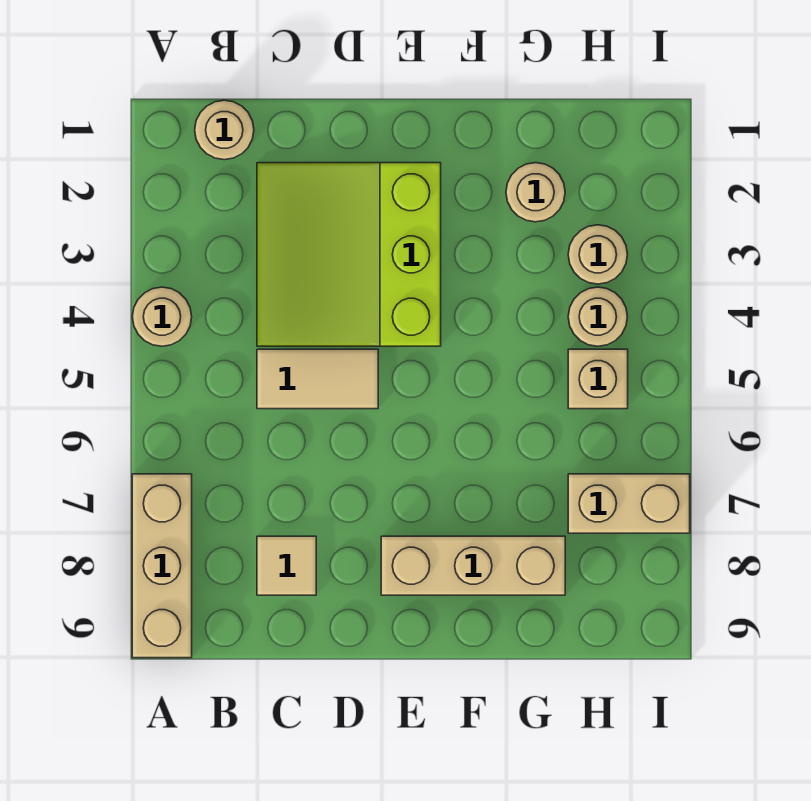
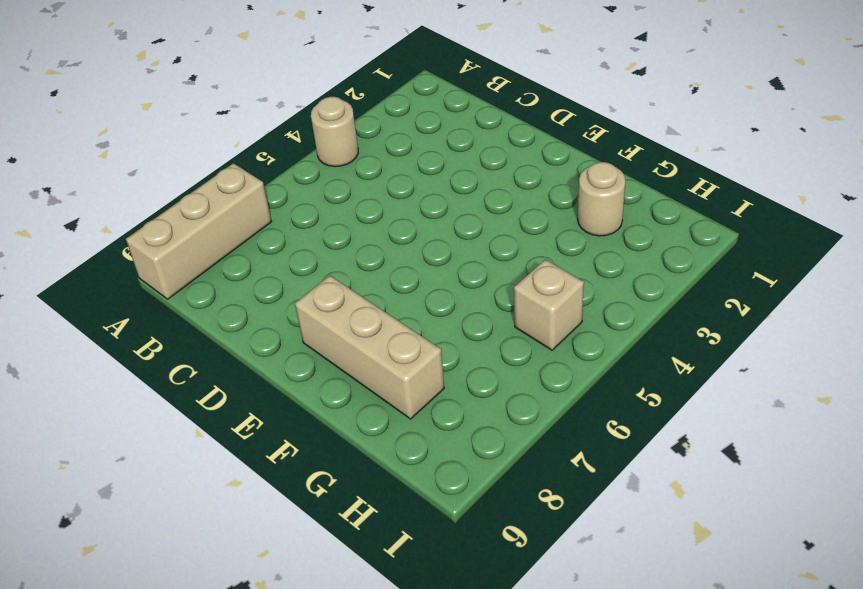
none -> tan 1x1 round brick [195,100,254,160]
none -> lime 3x3 slope [257,163,441,346]
none -> tan 1x2 tile [257,349,378,409]

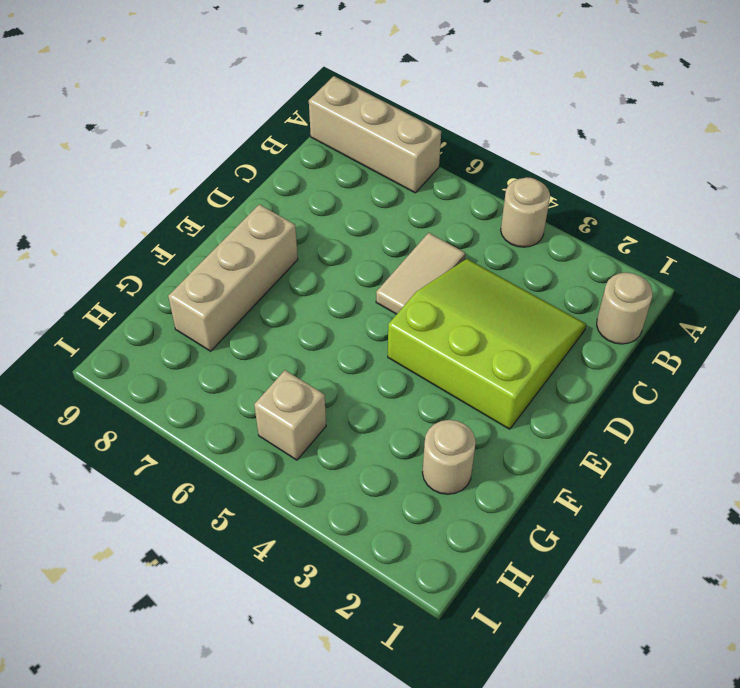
none -> tan 1x1 tile [257,536,316,595]
none -> tan 1x1 round brick [568,225,627,284]
none -> tan 1x1 round brick [568,287,627,346]

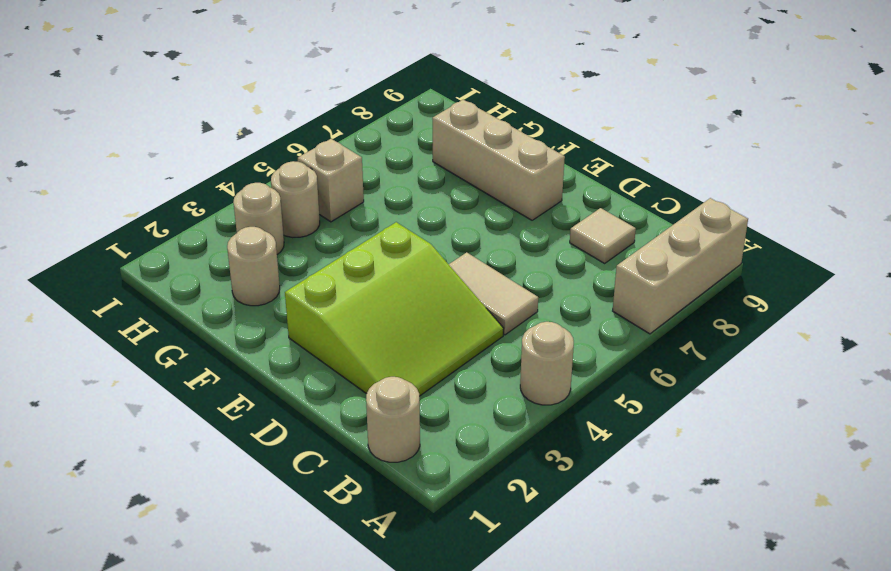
none -> tan 1x2 brick [568,474,690,533]

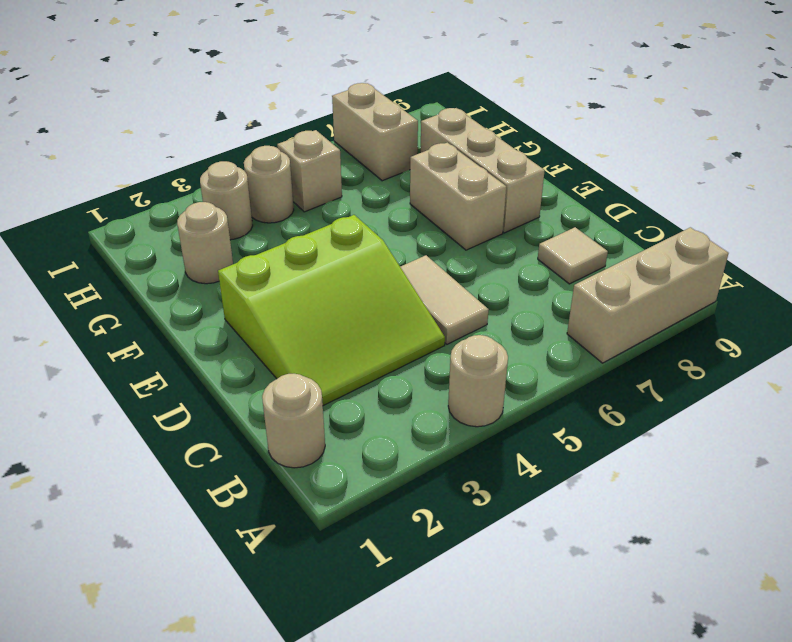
tan 1x2 brick [410,143,506,250] -> none

